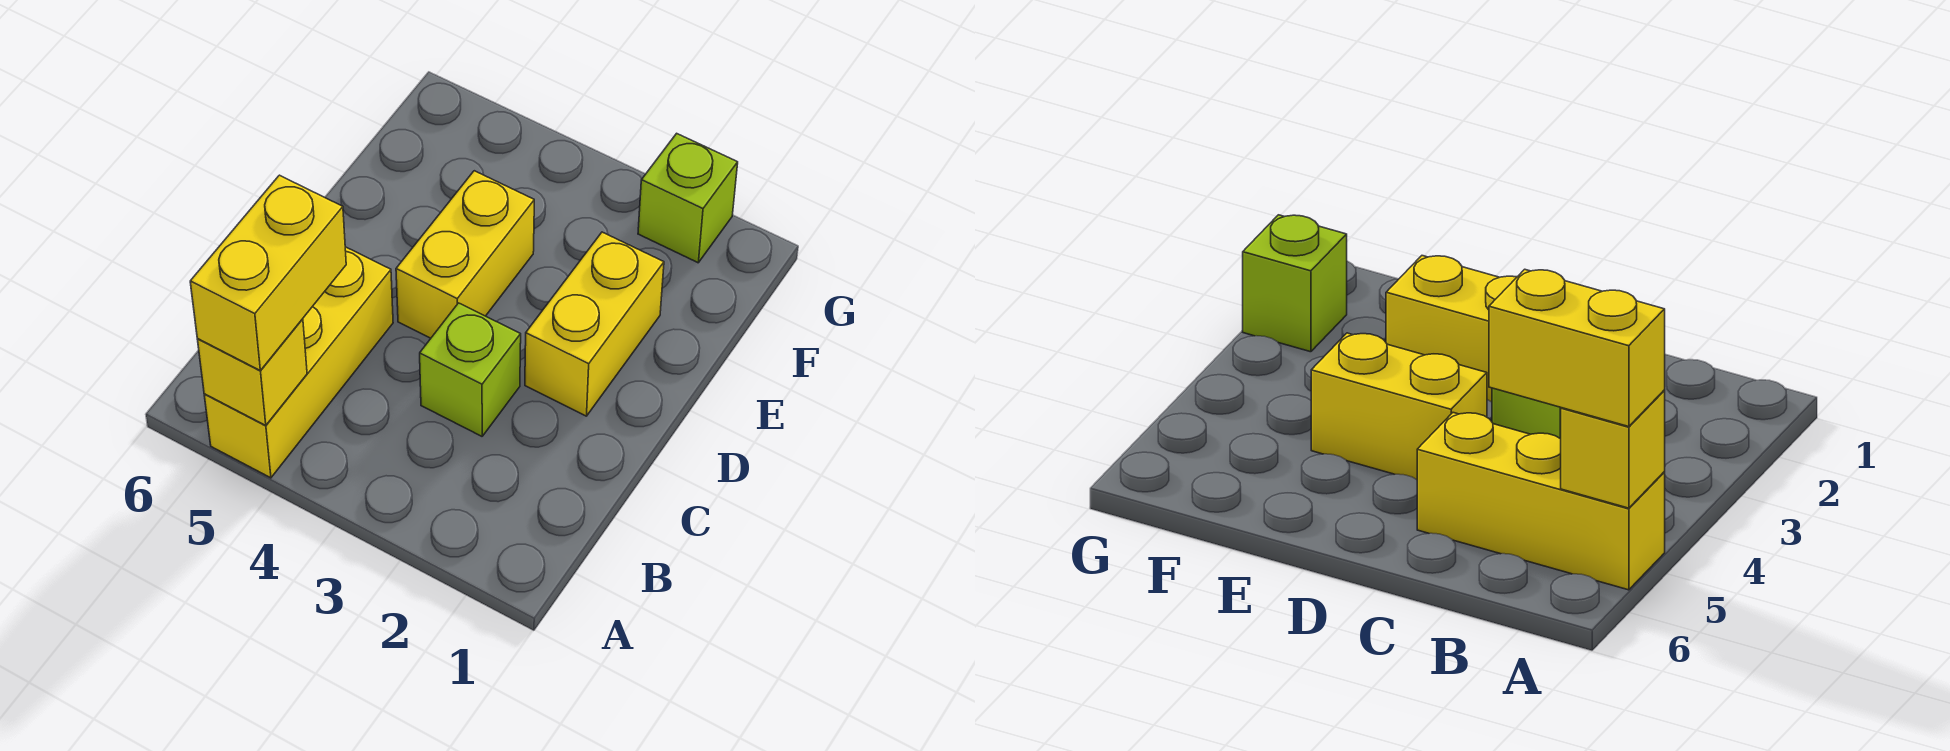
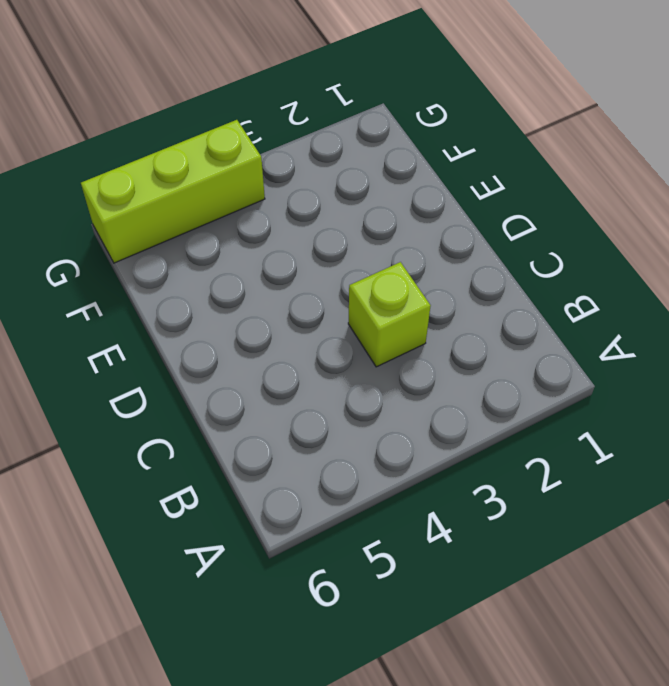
lime 1x3 brick [81,120,265,263] -> none
none -> yellow 1x3 brick [204,247,393,478]
none -> yellow 1x2 brick [525,232,664,416]

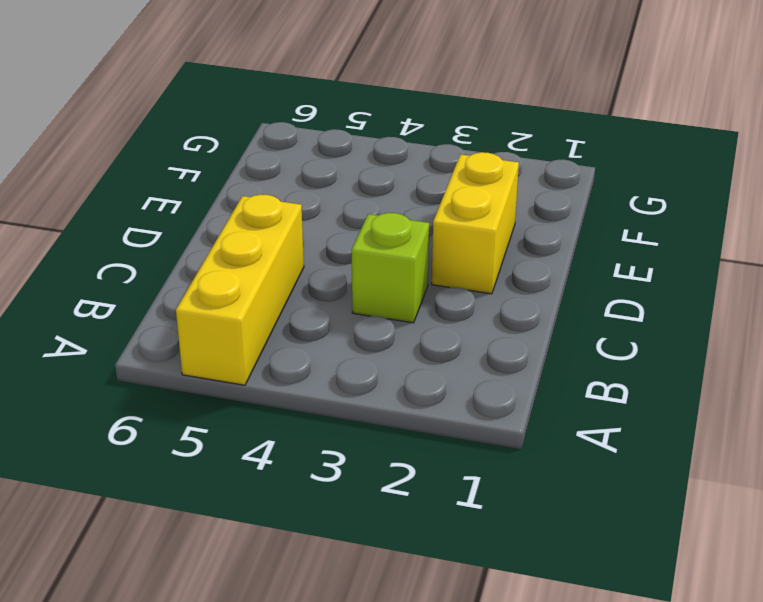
none -> yellow 1x2 brick [396,171,534,338]
none -> lime 1x1 brick [638,133,738,263]

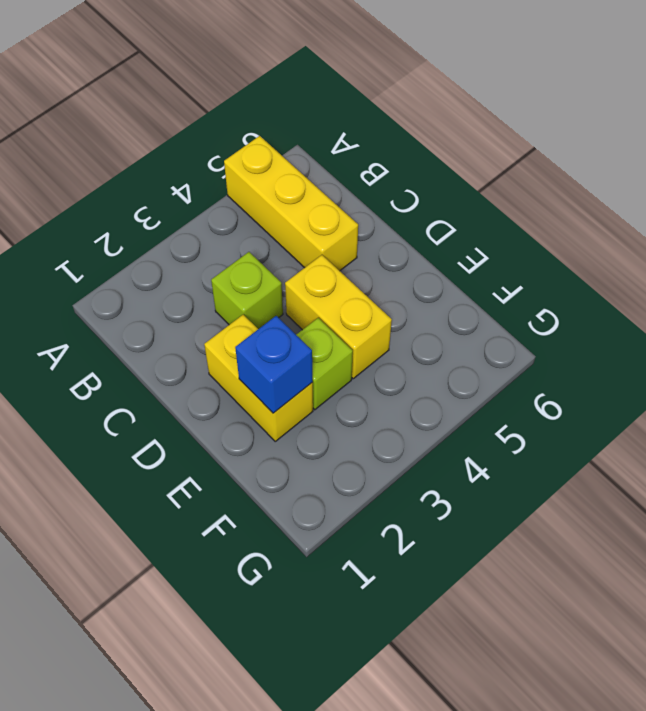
blue 1x1 brick [235,316,313,413] -> none
lime 1x1 brick [296,318,353,410] -> lime 1x1 brick moved to [638,133,738,263]
none -> yellow 1x1 brick [197,319,307,425]
none -> yellow 1x2 brick [190,175,346,370]

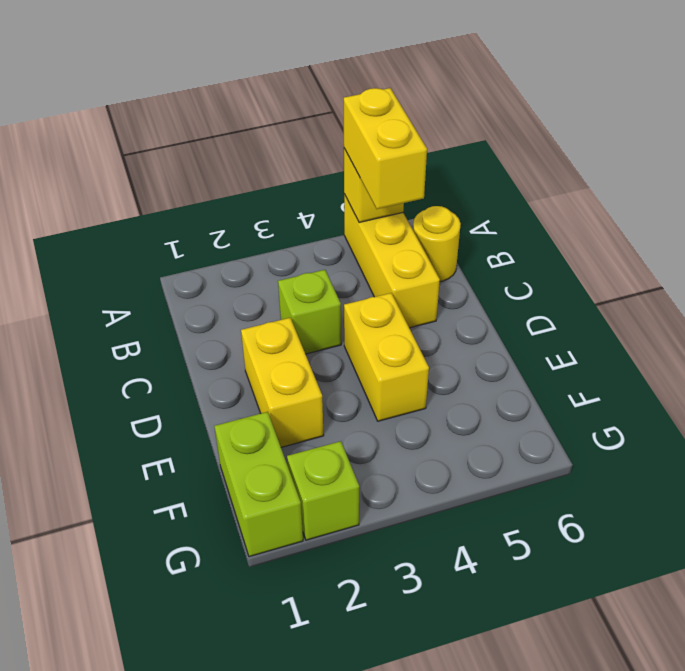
yellow 1x1 round brick [413,206,461,282] -> none
lime 1x2 brick [214,412,303,557] -> none

